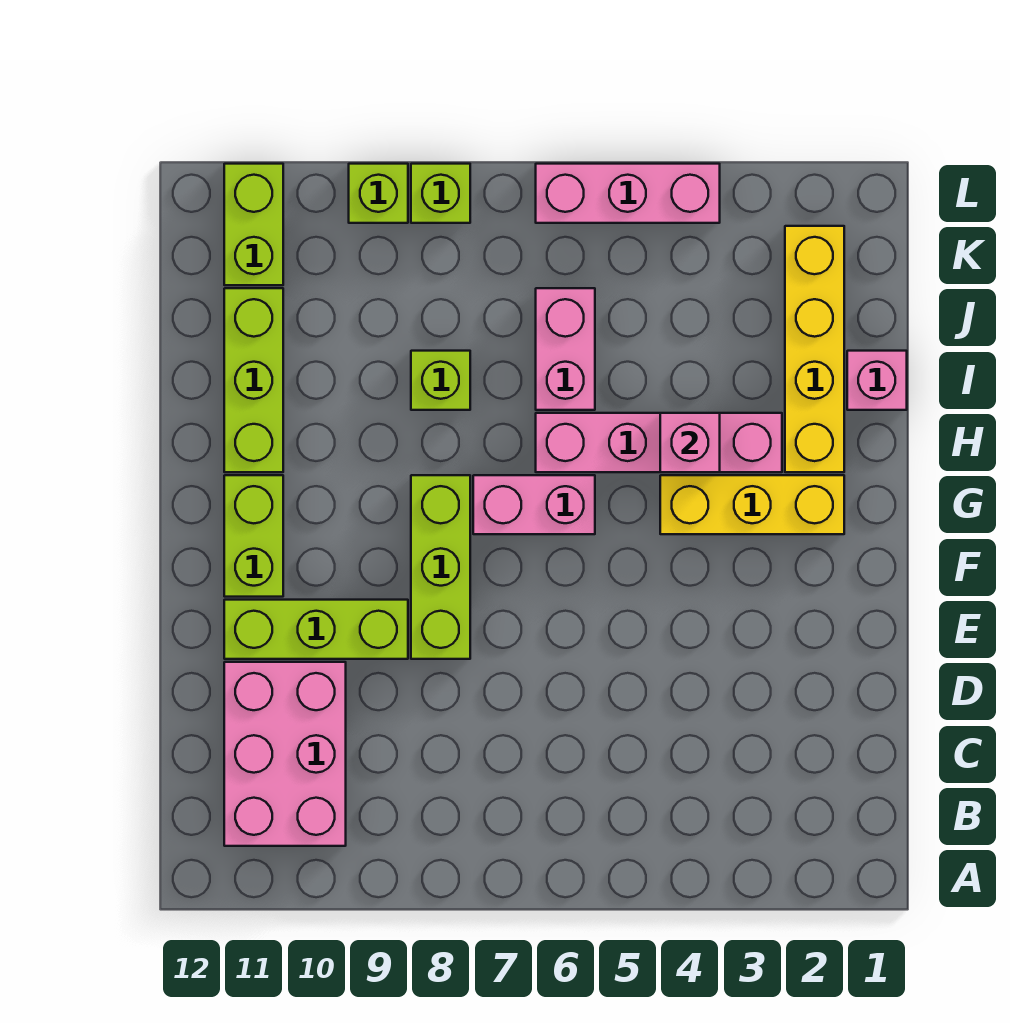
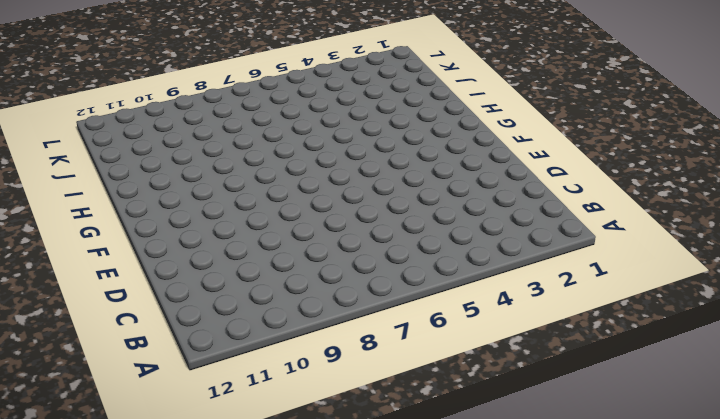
none -> pink 2x3 brick [224,662,346,846]
none -> lime 1x3 brick [411,475,470,659]
none -> lime 1x3 brick [224,600,408,659]

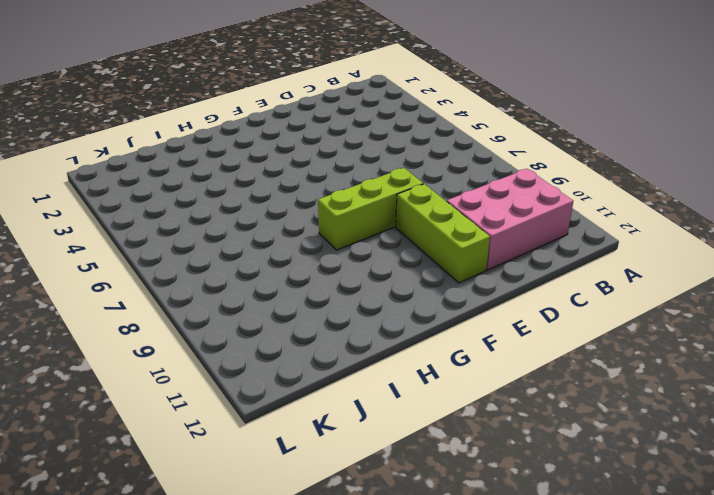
none -> lime 1x2 brick [224,475,283,597]
none -> yellow 1x3 brick [660,475,844,534]
none -> pink 1x2 brick [473,475,595,534]

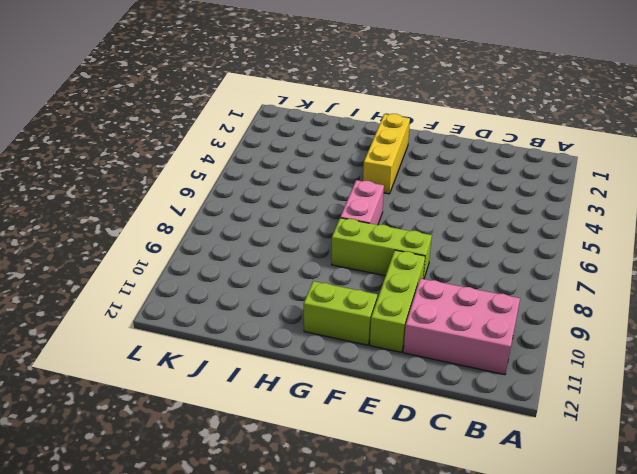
none -> yellow 1x4 brick [785,226,844,472]
none -> pink 1x4 brick [536,413,782,472]
none -> lime 1x3 brick [224,288,283,472]

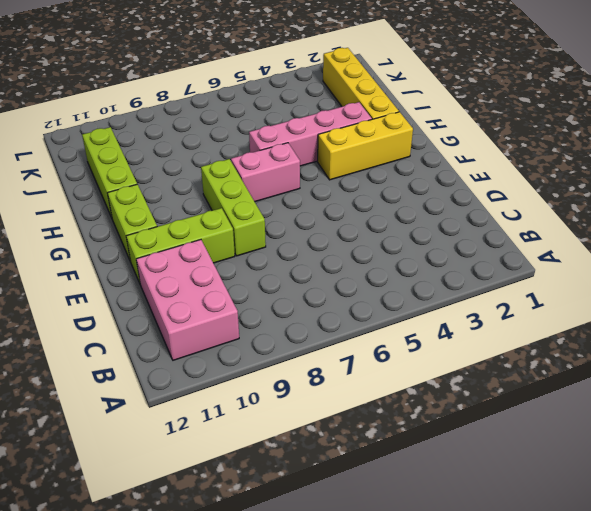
none -> pink 1x1 brick [847,351,907,410]
none -> pink 1x2 brick [536,288,595,410]
none -> lime 1x1 brick [411,351,470,410]

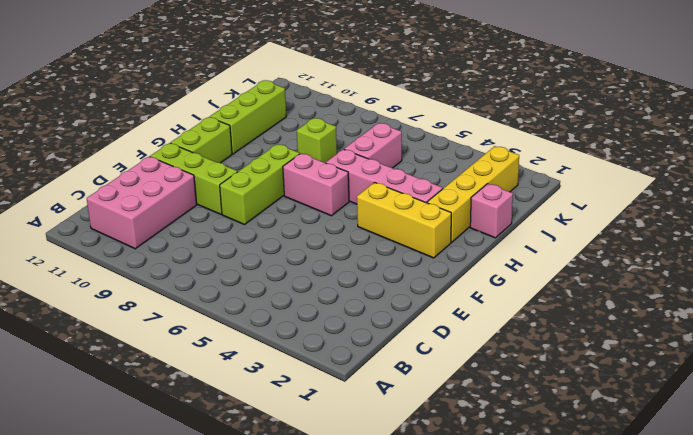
none -> lime 1x2 brick [224,164,283,285]
none -> pink 1x3 brick [536,164,720,223]
none -> lime 1x1 brick [411,164,470,223]

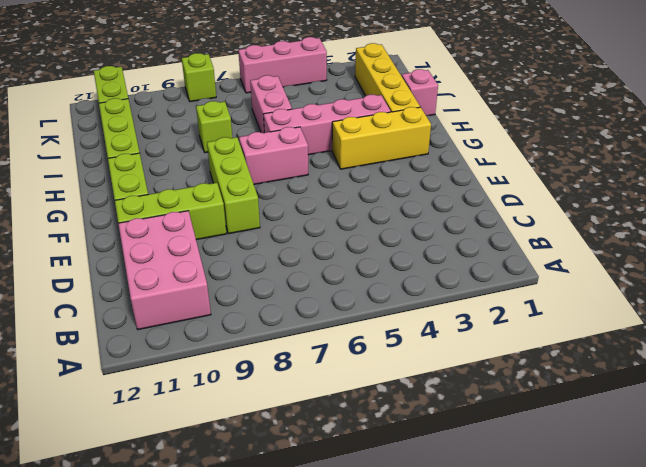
none -> lime 1x1 brick [349,164,408,223]
none -> pink 1x1 brick [660,413,720,472]

